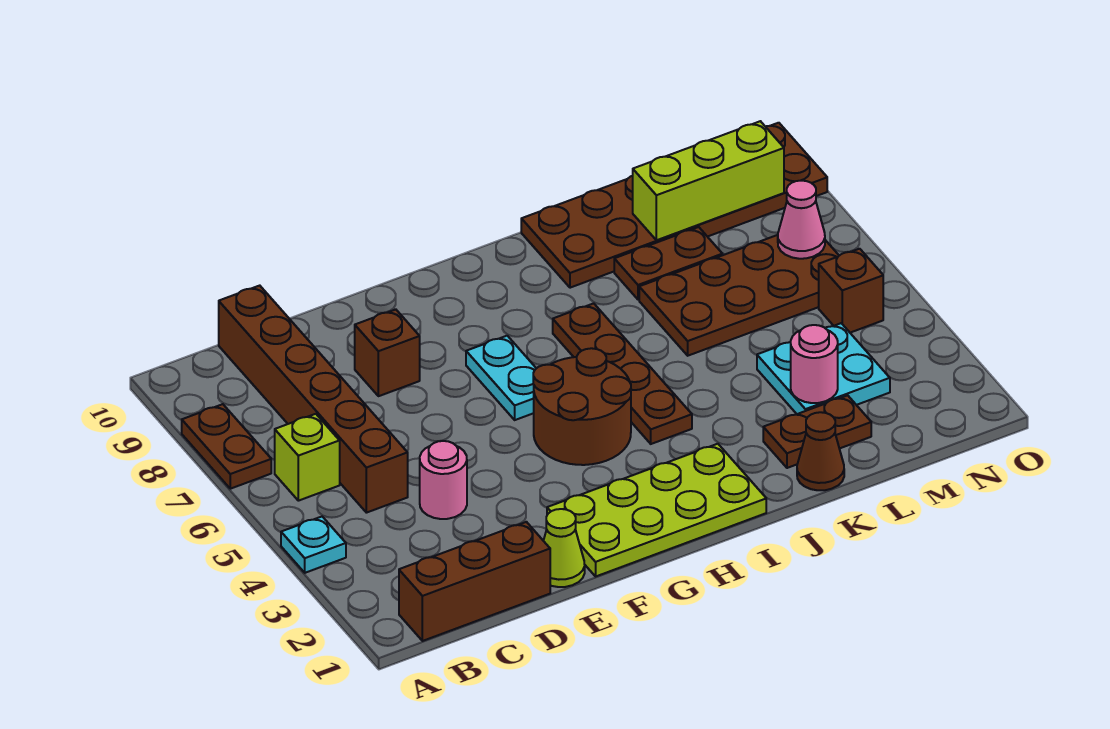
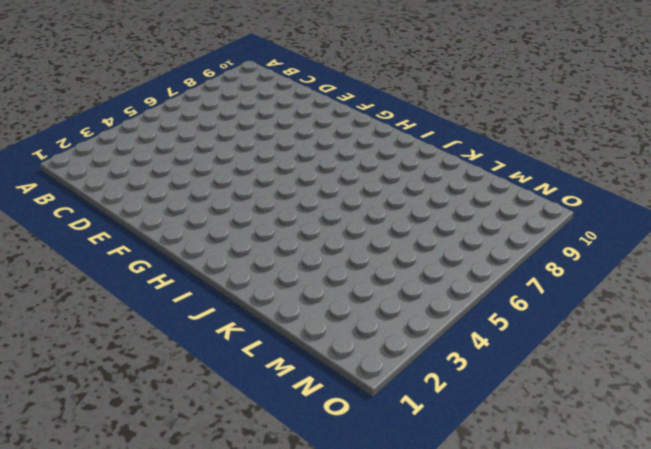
none -> cyan 1x1 plate [281,517,346,573]
none -> brown 1x2 plate [182,404,271,489]
none -> brown 1x3 brick [399,522,550,641]

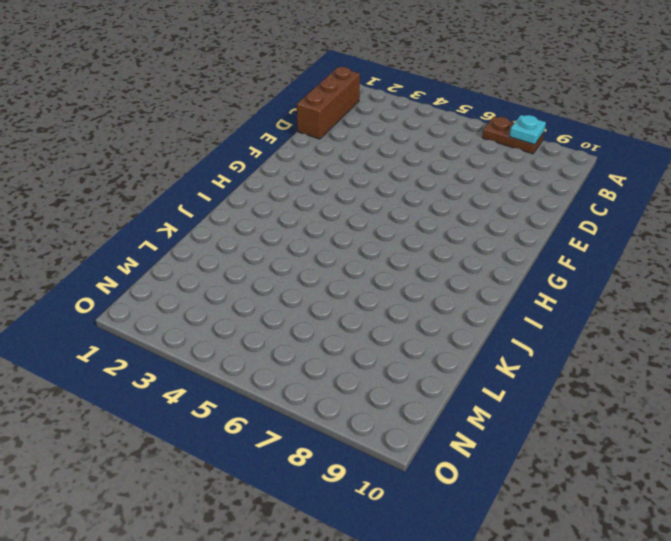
cyan 1x1 plate [510,115,546,145] -> cyan 1x1 plate moved to [281,517,346,573]
none -> lime 1x1 brick [275,414,340,501]
none -> brown 1x6 brick [219,286,408,513]
none -> pink 1x1 round brick [420,441,467,519]

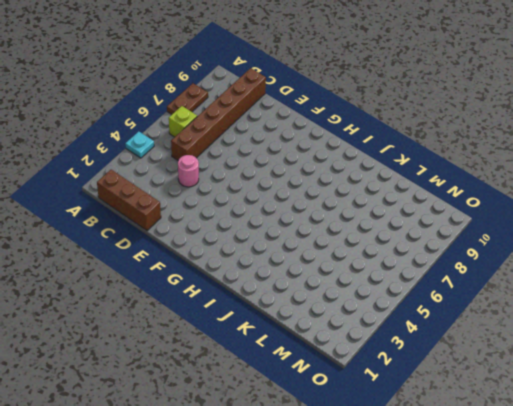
none -> lime 1x1 cone [544,509,585,587]
none -> brown 1x1 brick [355,309,420,396]
none -> lime 2x4 plate [547,444,766,576]

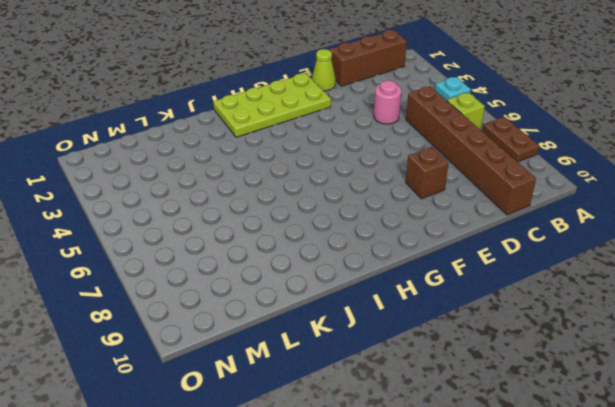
none -> brown 2x2 round brick [533,348,631,465]
none -> cyan 1x2 plate [466,336,536,420]
none -> brown 1x4 plate [553,303,692,444]

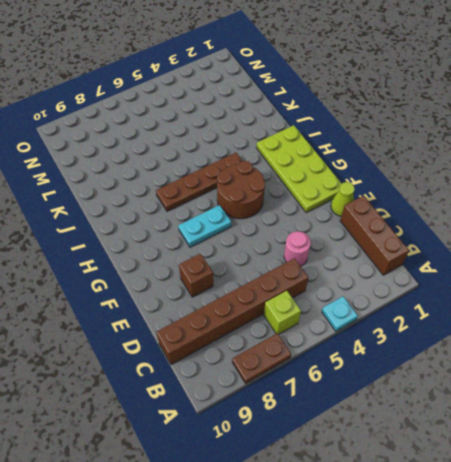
none -> brown 2x6 plate [521,123,827,288]
none -> brown 1x1 cone [797,412,844,490]
none -> brown 1x2 plate [763,395,871,468]

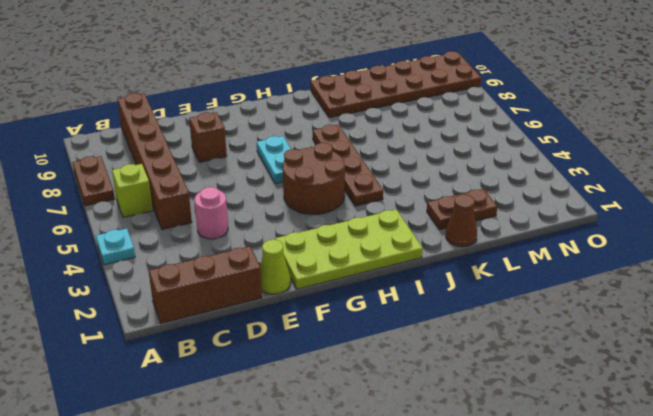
none -> brown 2x4 plate [639,235,839,356]
none -> brown 1x2 plate [614,227,722,300]
none -> cyan 2x2 plate [757,323,890,414]

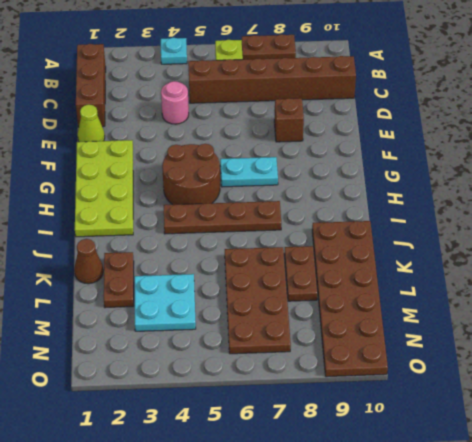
none -> brown 1x1 brick [819,249,883,333]
none -> pink 1x1 round brick [791,325,838,403]
none -> lime 1x3 brick [633,121,784,240]

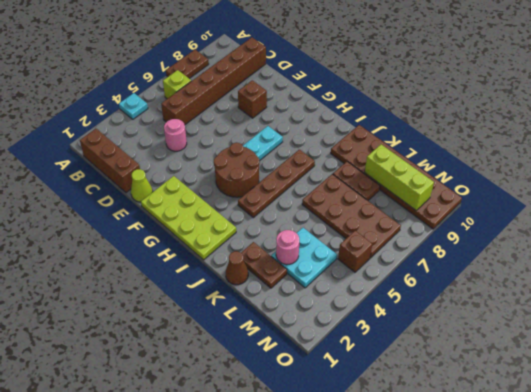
none -> pink 1x1 cone [778,181,825,259]

